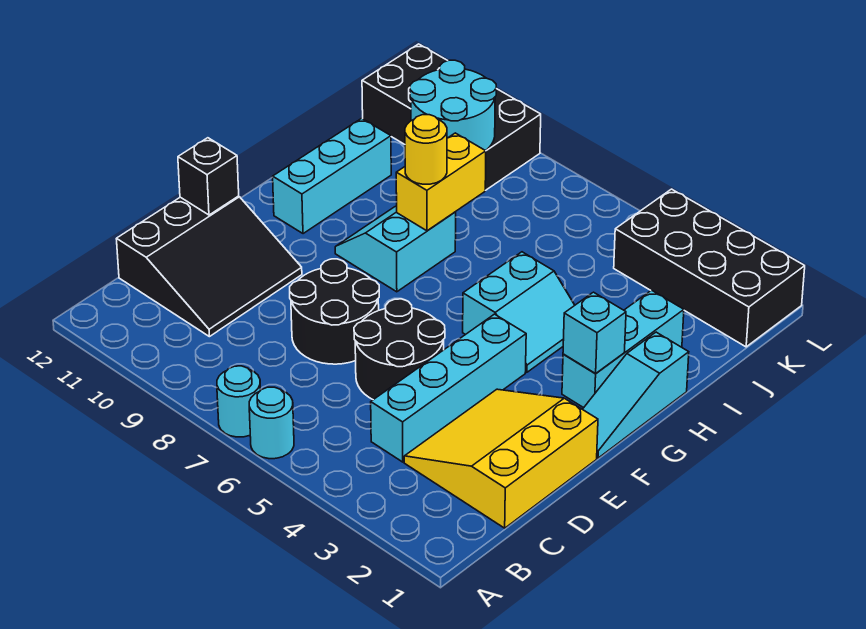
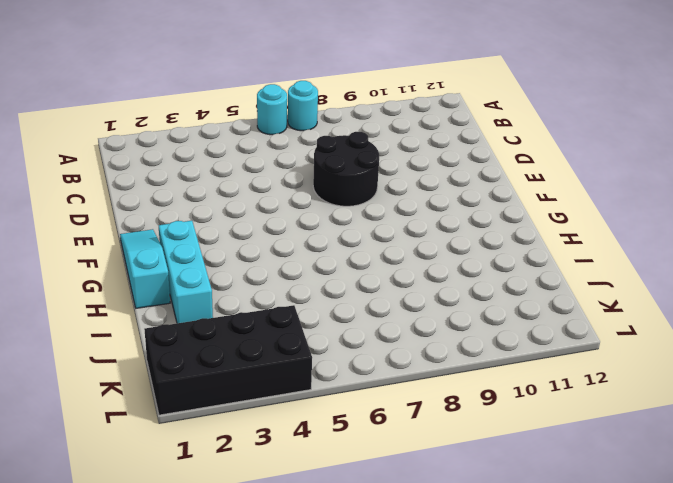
none -> yellow 3x3 slope [404,389,598,528]
none -> cyan 1x4 brick [371,314,526,462]
none -> black 3x3 slope [117,196,302,337]

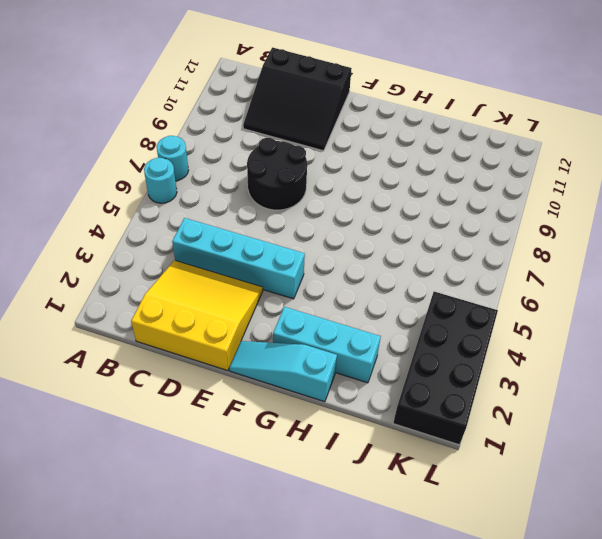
none -> black 2x2 round brick [354,299,445,400]
none -> cyan 2x2 slope [463,252,575,372]
none -> cyan 2x2 slope [335,206,456,292]

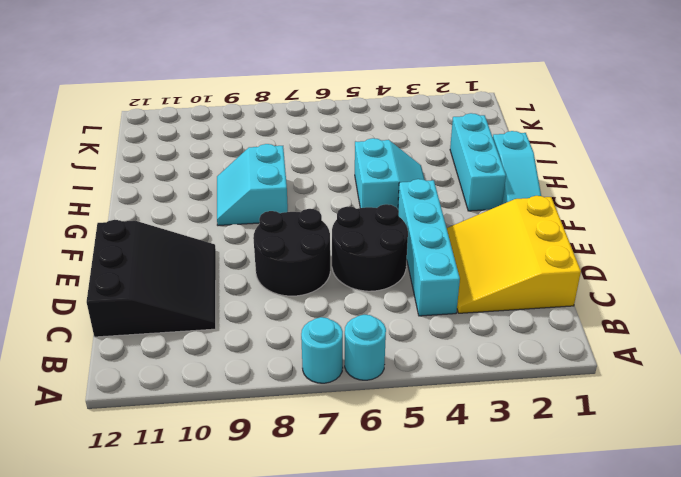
none -> cyan 1x3 brick [273,118,391,234]
none -> black 2x4 brick [614,189,805,347]
none -> black 2x4 brick [362,44,541,191]

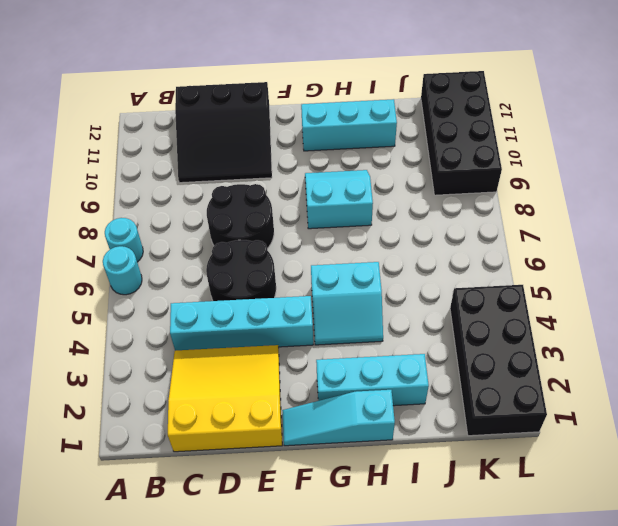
none -> black 1x1 brick [178,138,239,215]
none -> cyan 1x1 brick [563,292,626,373]
none -> yellow 1x2 brick [396,133,486,231]

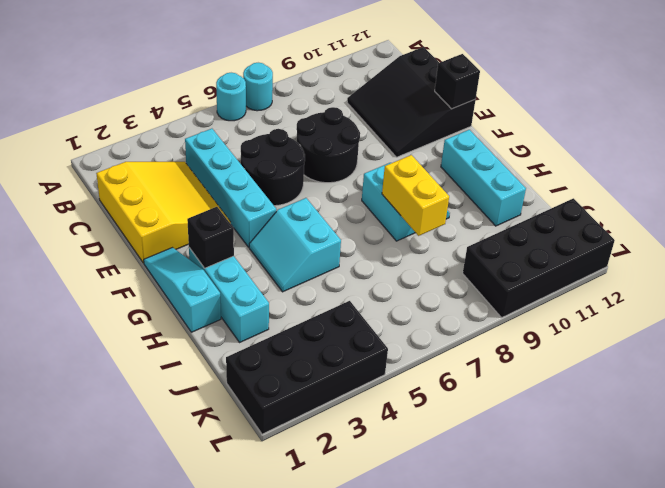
black 1x1 brick [187,207,234,268] -> cyan 1x1 brick [563,292,626,373]
none -> cyan 2x2 round brick [410,60,496,151]
none -> yellow 1x1 round brick [405,115,447,184]

